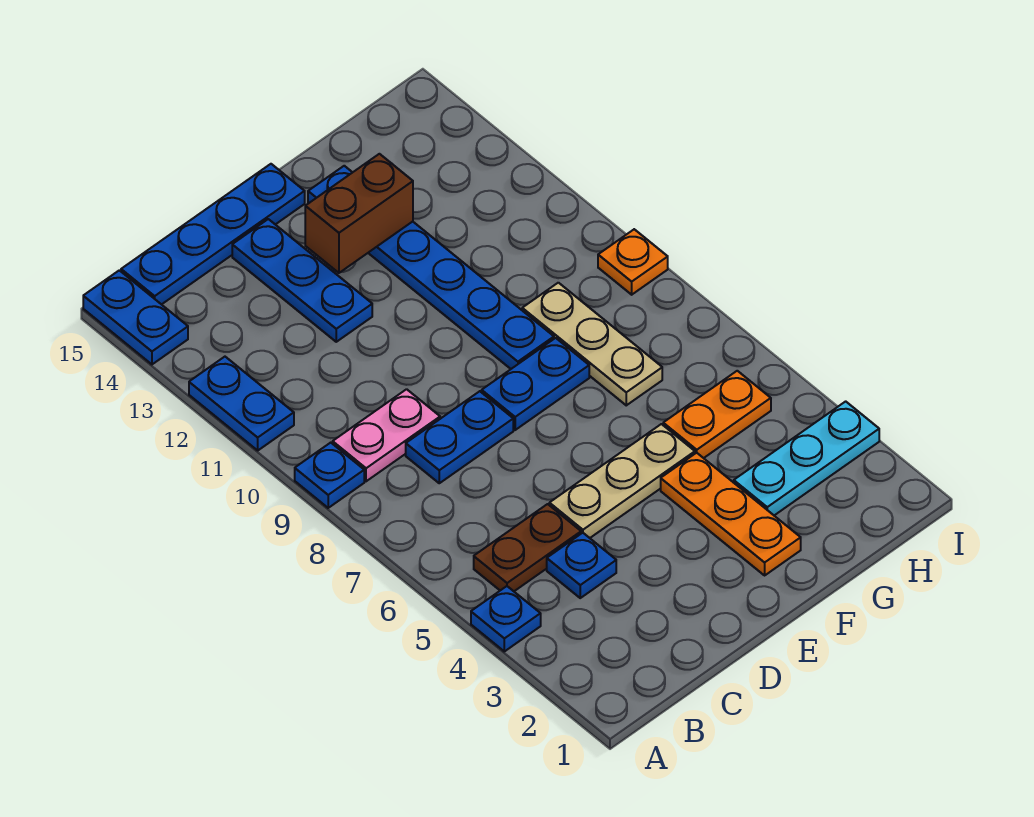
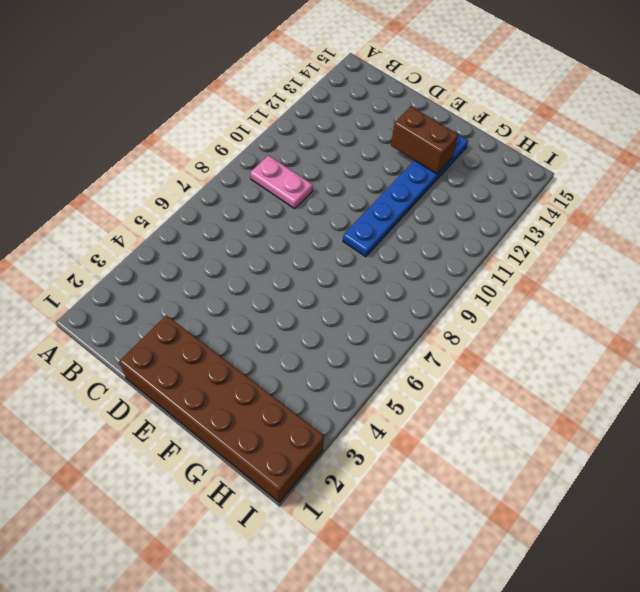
brown 2x6 brick [119,315,324,502] -> orange 1x3 plate [661,453,801,575]
none -> blue 1x1 plate [471,586,541,651]
none -> blue 1x1 plate [295,443,364,508]
none -> blue 1x2 plate [189,357,294,450]

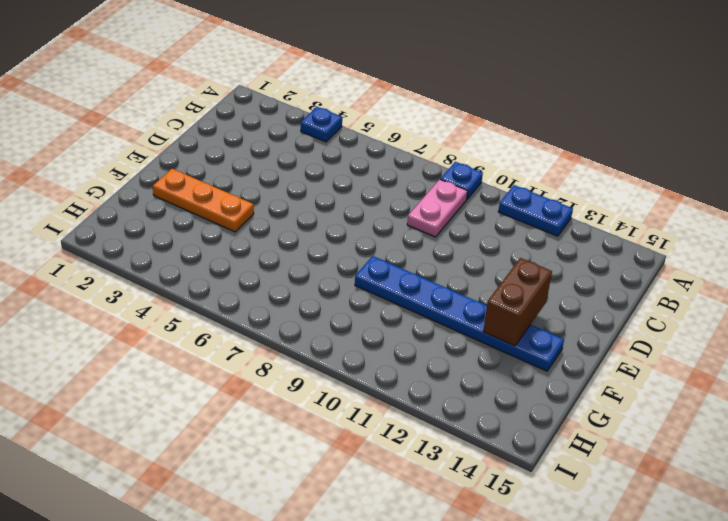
none -> blue 1x2 plate [83,270,188,364]
none -> brown 1x2 plate [474,504,581,591]
none -> blue 1x4 plate [121,164,305,305]

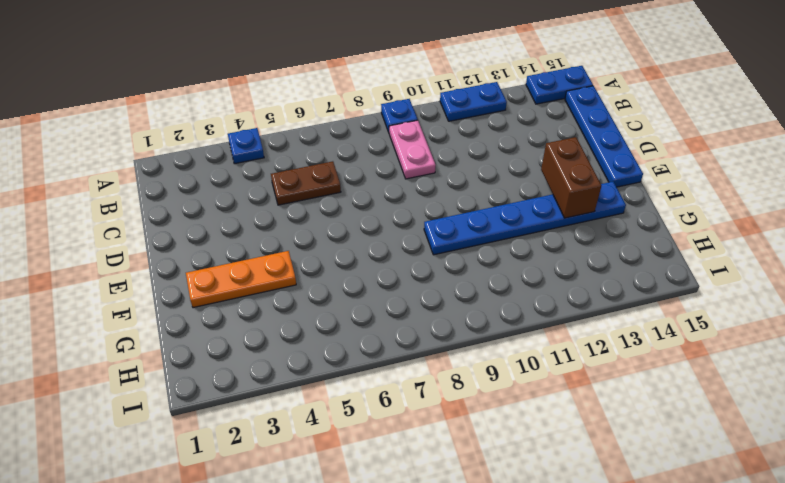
brown 1x2 plate [271,161,341,205] -> brown 1x2 plate turned to [474,504,581,591]
none -> blue 1x1 plate [547,533,616,598]
none -> blue 1x2 plate [406,391,513,483]
none -> tan 1x3 plate [549,424,695,538]

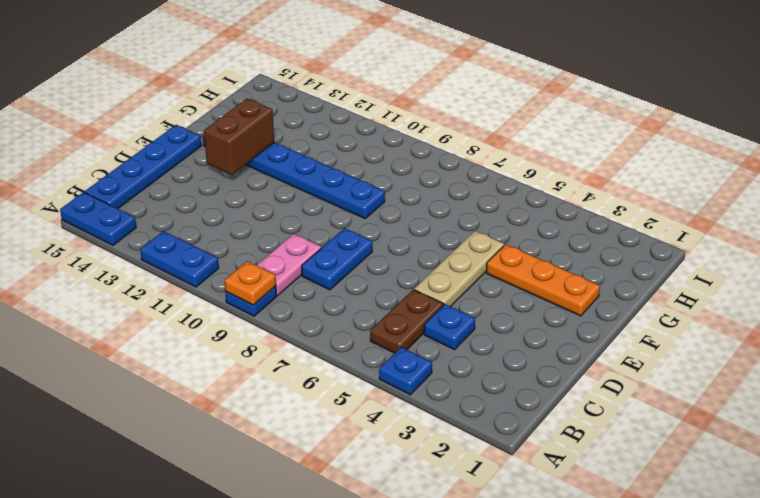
orange 1x1 plate [224,261,276,305] -> orange 1x1 plate moved to [598,229,668,295]
none -> blue 1x3 plate [232,219,372,342]
none -> blue 1x2 plate [482,338,589,430]
none -> cyan 1x3 plate [734,401,879,515]

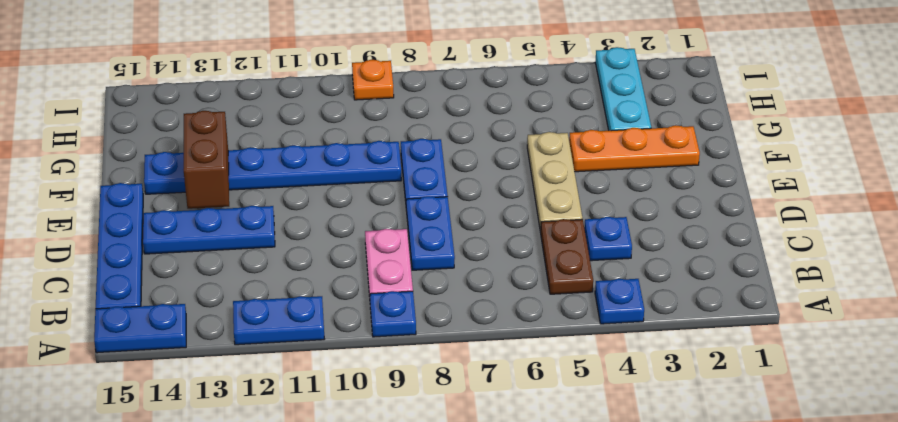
none -> orange 1x2 plate [663,371,771,458]
none -> tan 1x3 plate [522,283,662,405]

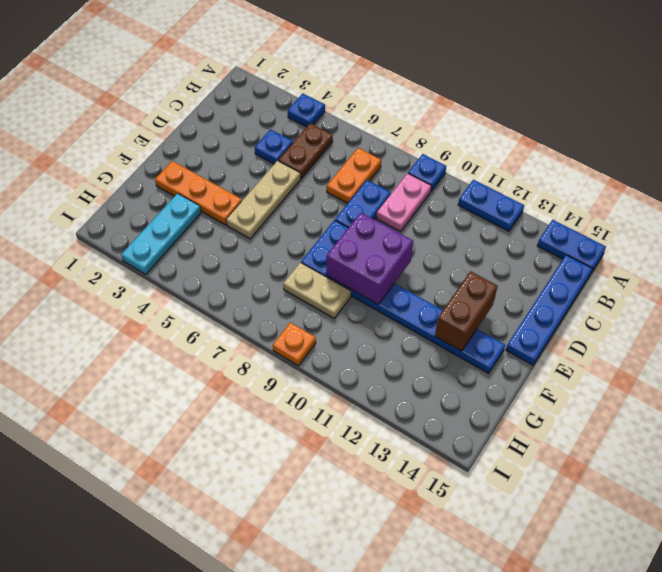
orange 1x2 plate [327,148,381,203] -> orange 1x2 plate moved to [663,371,771,458]
purple 2x2 brick [327,213,413,305] -> none
tan 1x2 plate [283,263,351,318] -> tan 1x3 plate [522,283,662,405]
none -> blue 1x3 plate [232,219,372,342]

